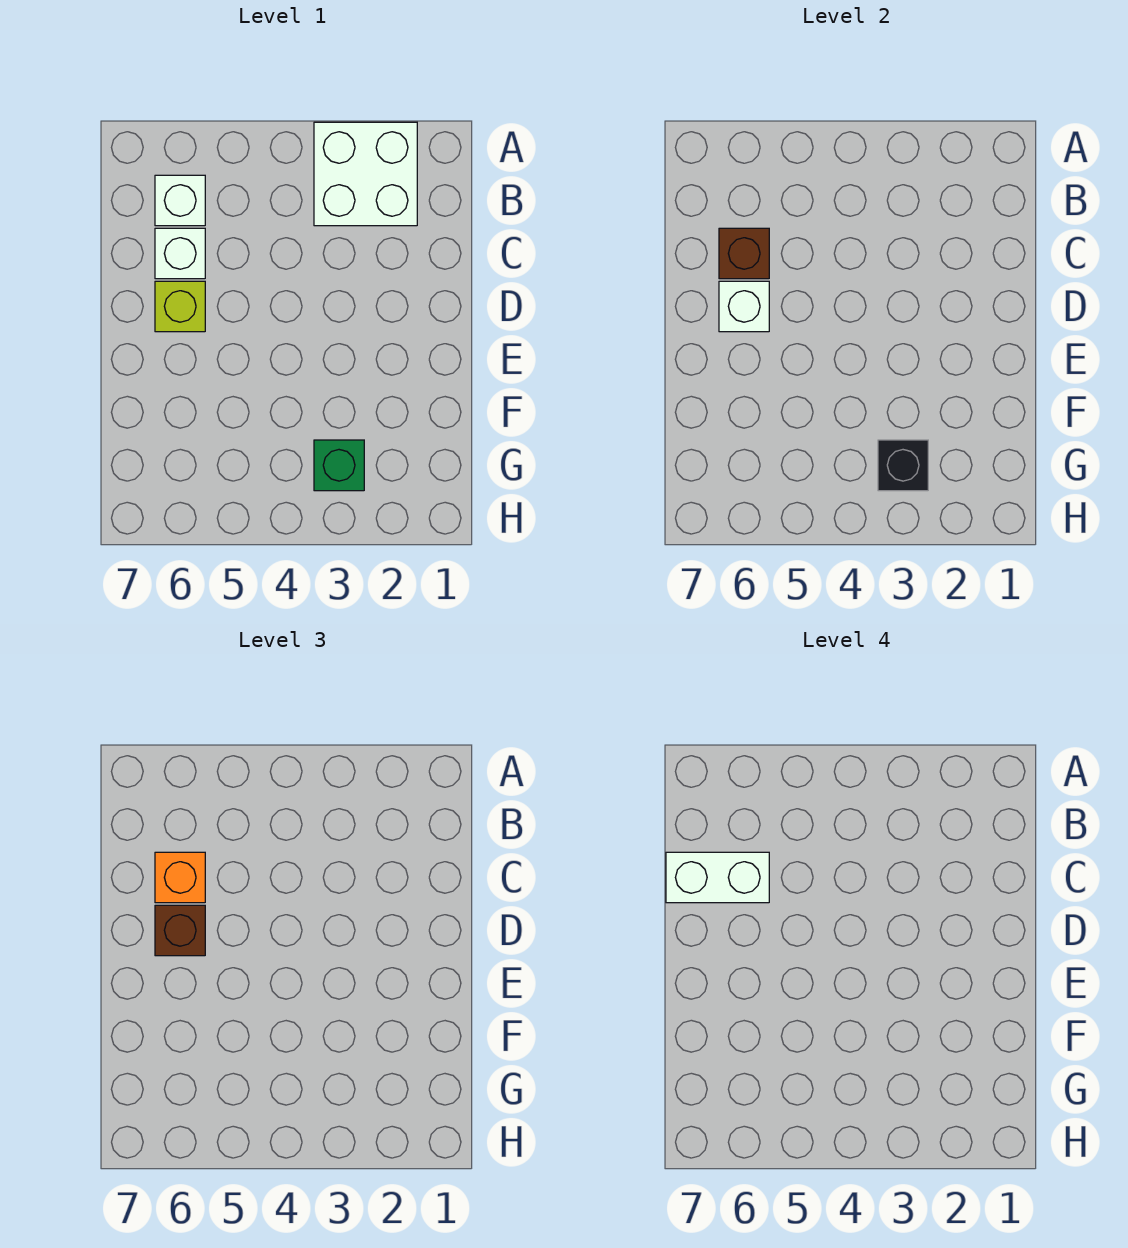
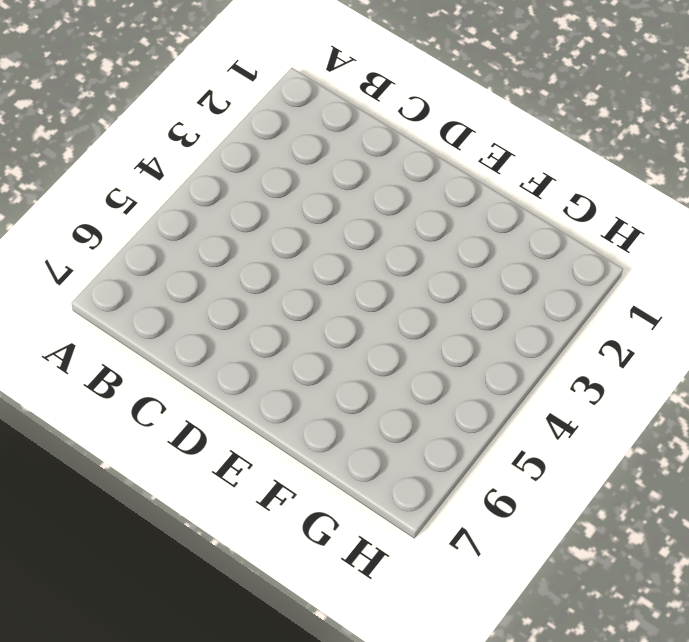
none -> white 2x2 brick [314,122,417,226]
none -> white 1x1 brick [155,175,205,226]

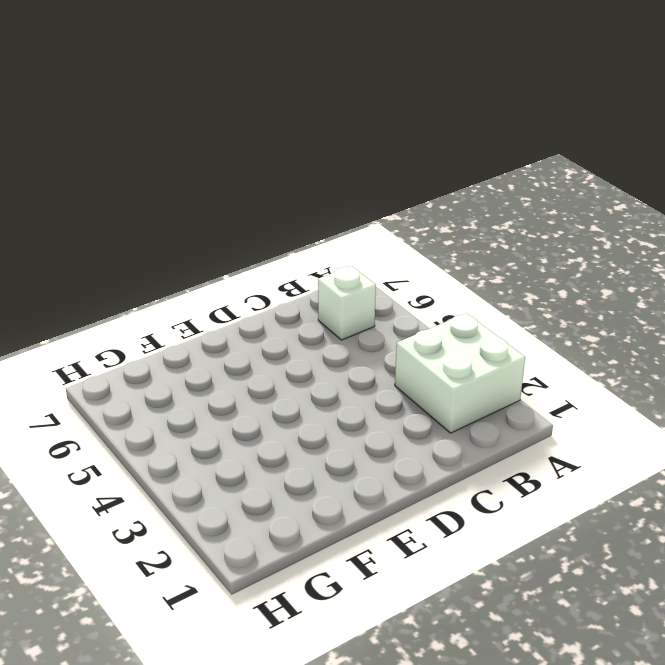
none -> white 1x1 brick [155,228,205,279]
none -> lime 1x1 brick [155,281,205,332]

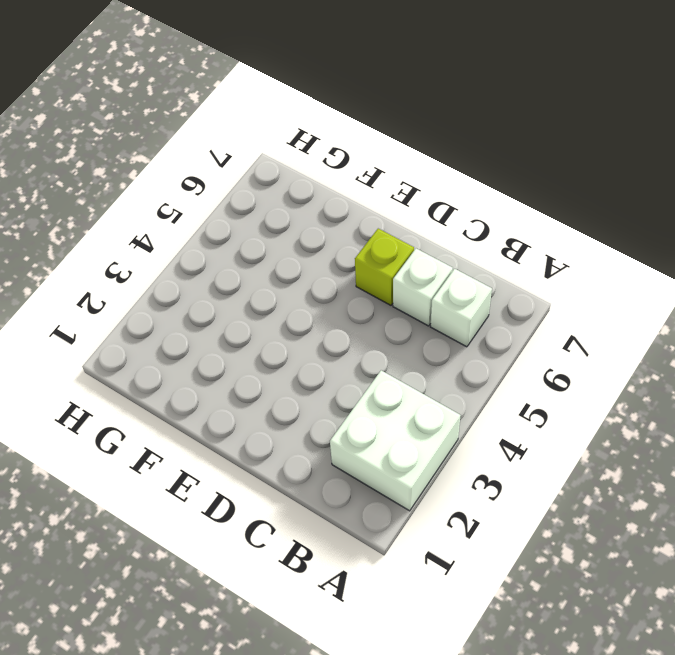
none -> green 1x1 brick [314,440,364,491]
none -> brown 1x1 brick [719,228,769,279]

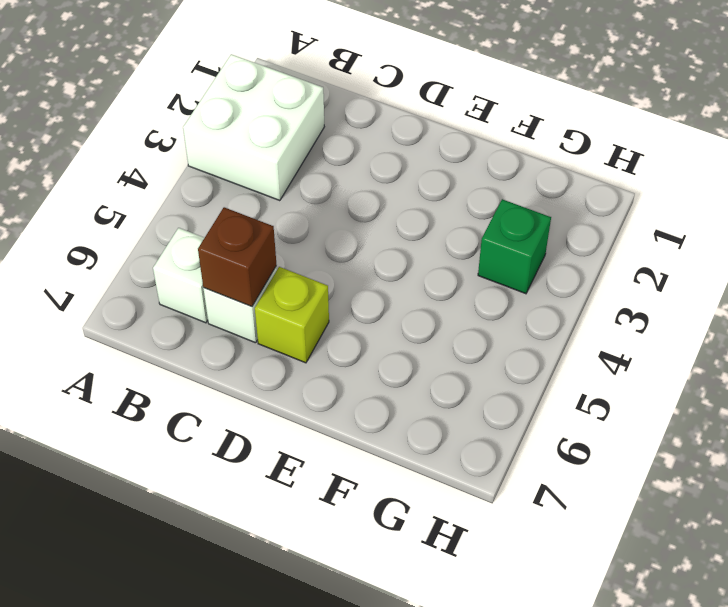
none -> white 1x1 brick [719,281,769,332]
none -> black 1x1 brick [878,440,928,491]

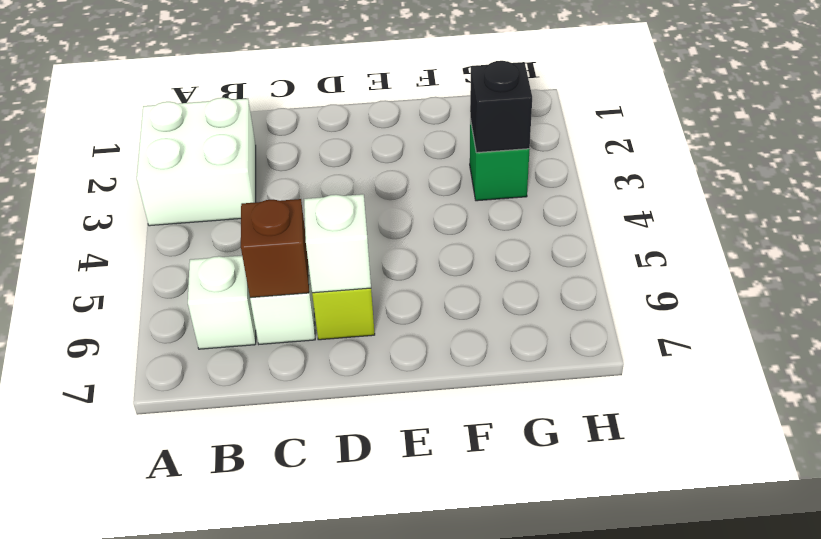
none -> orange 1x1 brick [155,852,205,903]
none -> brown 1x1 brick [155,905,205,956]

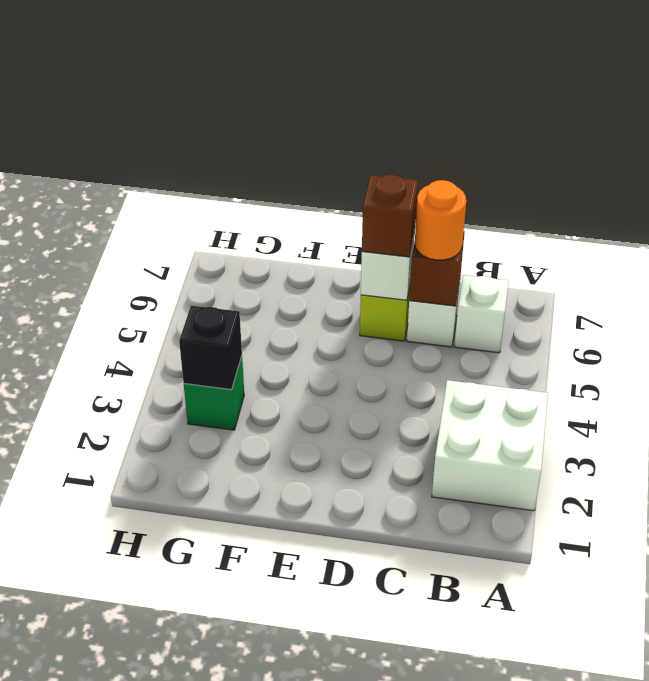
orange 1x1 round brick [415,180,466,260] -> orange 1x1 brick [155,852,205,903]
none -> white 1x2 brick [666,852,769,903]

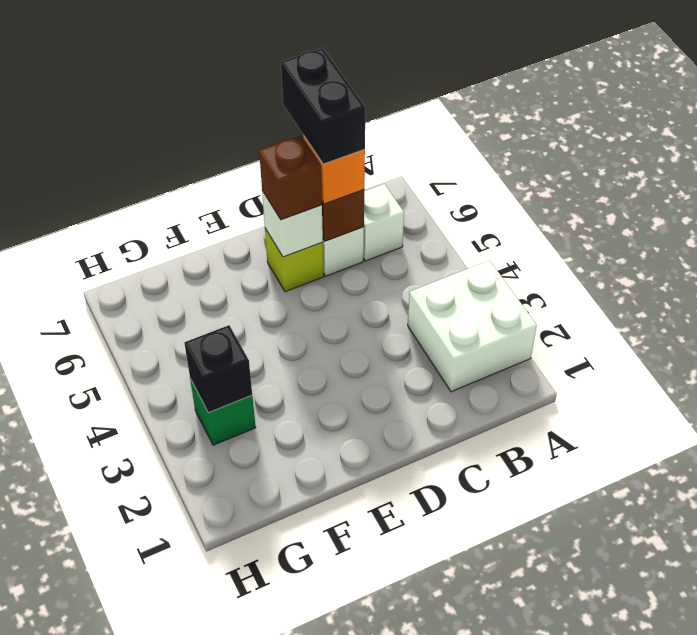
black 1x2 brick [281,48,365,164] -> white 1x2 brick [666,852,769,903]

